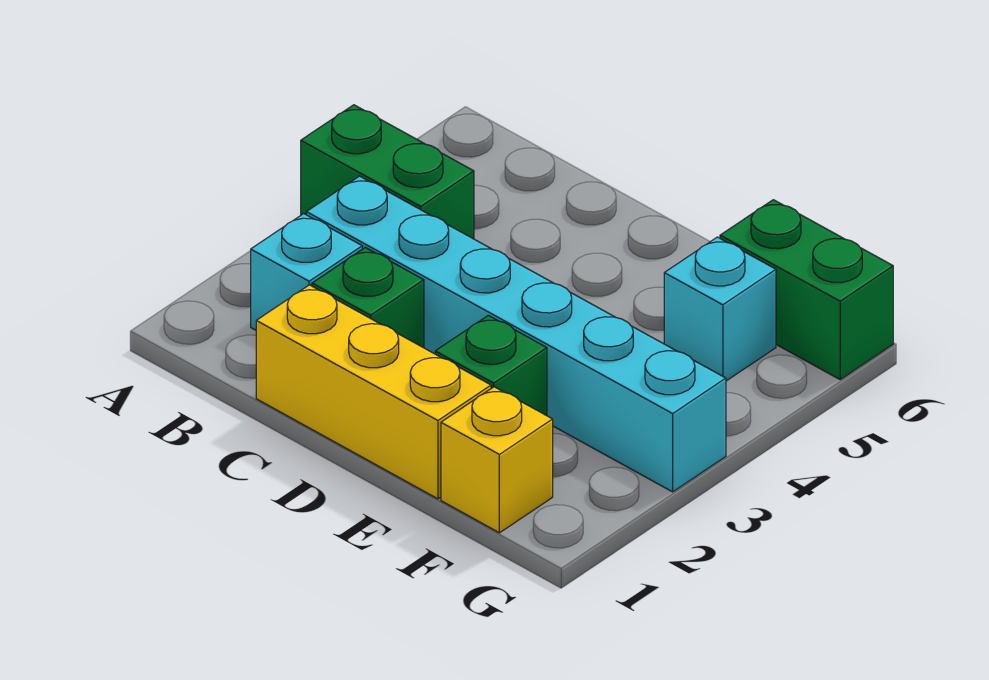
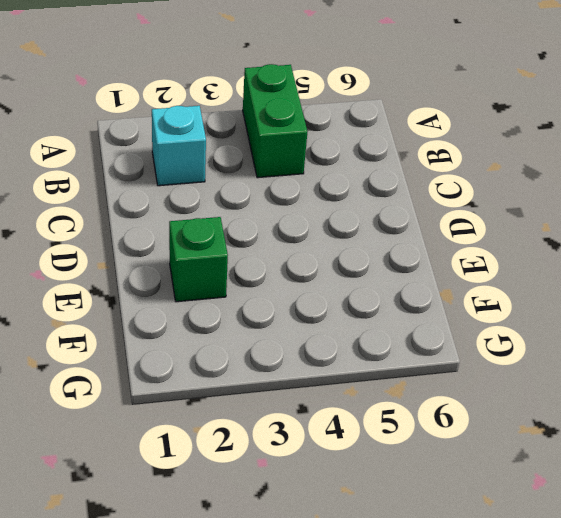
none -> cyan 1x6 brick [306,176,726,492]
none -> yellow 1x3 brick [256,285,491,499]

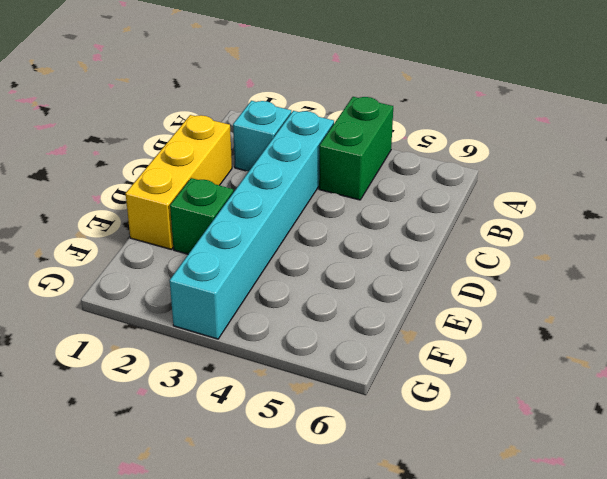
none -> green 1x1 brick [312,248,424,348]
none -> yellow 1x1 brick [441,387,553,533]

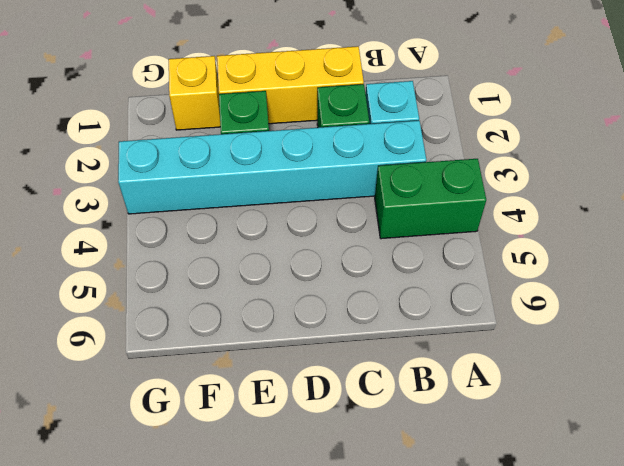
none -> cyan 1x1 brick [664,237,776,381]
none -> green 1x2 brick [720,200,893,379]

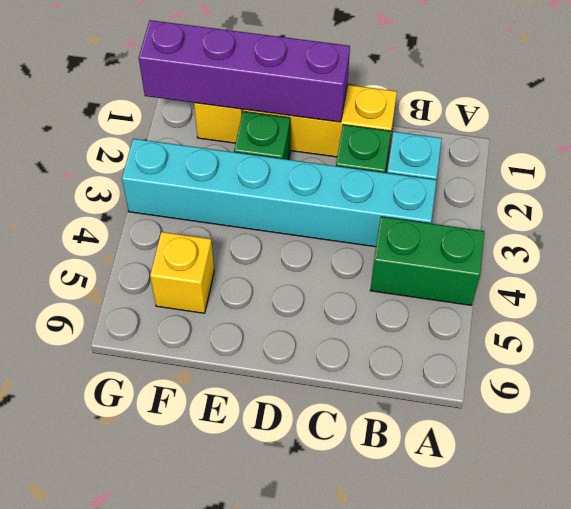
purple 1x4 brick [139,20,350,122] -> none
yellow 1x1 brick [150,232,214,313] -> cyan 1x1 brick [664,237,776,381]
none -> green 1x2 brick [720,200,893,379]

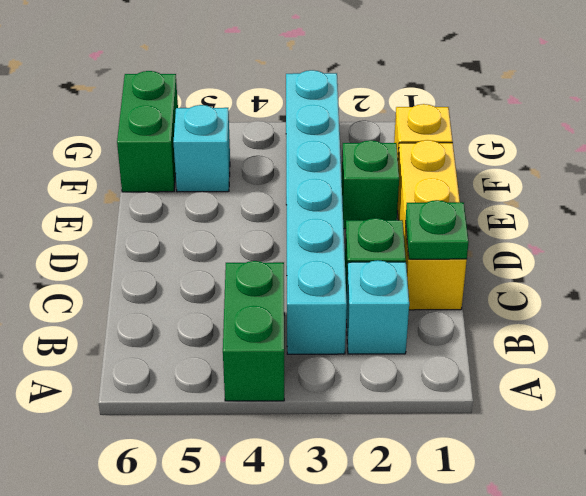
green 1x1 plate [406,200,469,259] -> none

